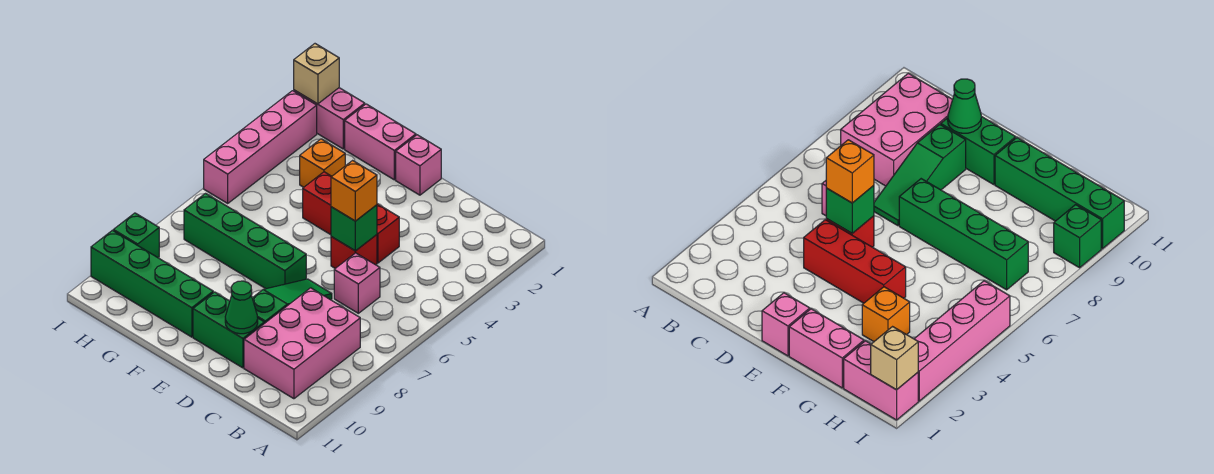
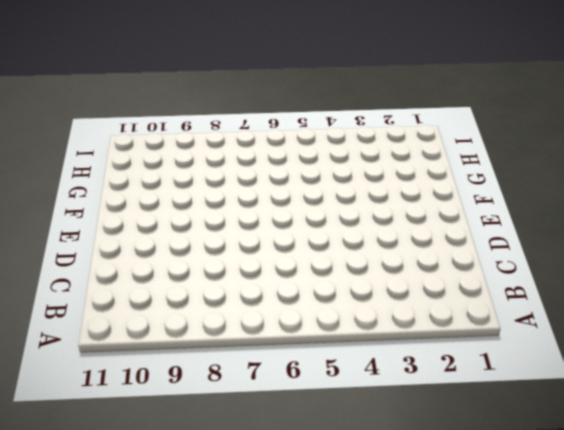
none -> pink 2x3 brick [244,288,360,399]
none -> pink 1x1 brick [334,253,380,313]
none -> red 1x3 brick [303,172,399,263]

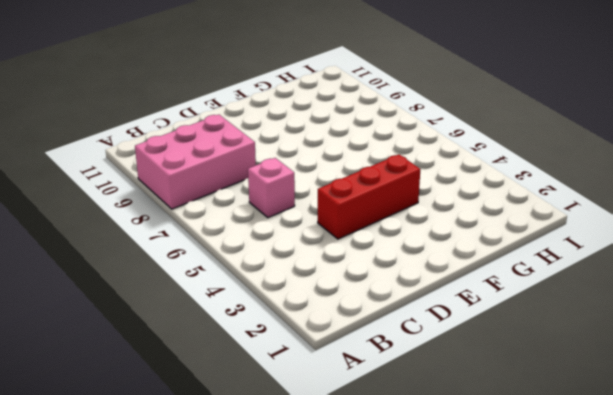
pink 2x3 brick [135,115,256,209] -> pink 2x3 brick turned to [244,288,360,399]
none -> red 1x1 brick [331,235,377,268]
none -> green 1x3 slope [252,279,332,323]
none -> green 1x2 brick [193,292,264,368]

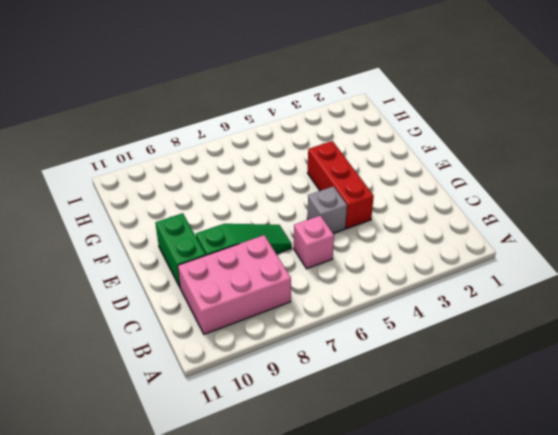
grey 1x1 brick [307,186,347,233] -> red 1x1 brick [331,235,377,268]
none -> pink 1x1 brick [396,135,441,195]
none -> green 1x4 brick [184,194,306,289]
none -> pink 1x2 brick [345,104,416,180]

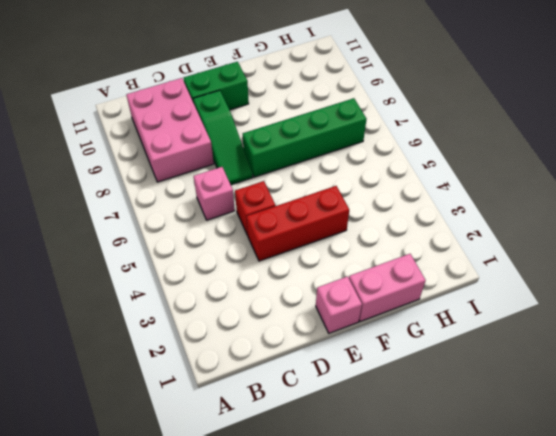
none -> green 1x4 brick [91,230,213,337]
none -> orange 1x1 brick [300,139,345,187]
none -> pink 1x2 brick [294,88,365,149]

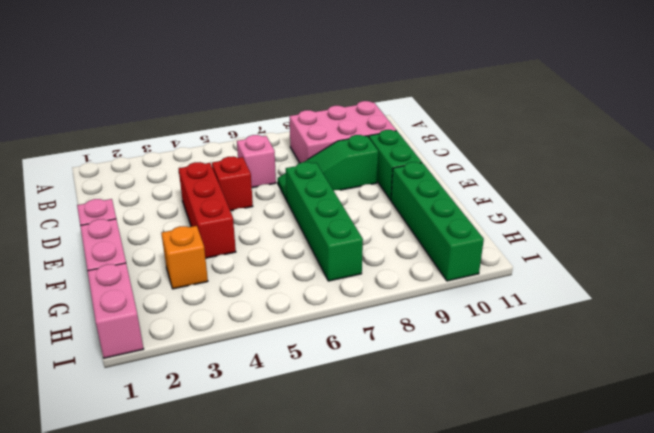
none -> pink 1x4 brick [204,91,317,203]
none -> green 1x1 brick [113,213,159,258]
none -> green 1x1 brick [331,205,377,251]

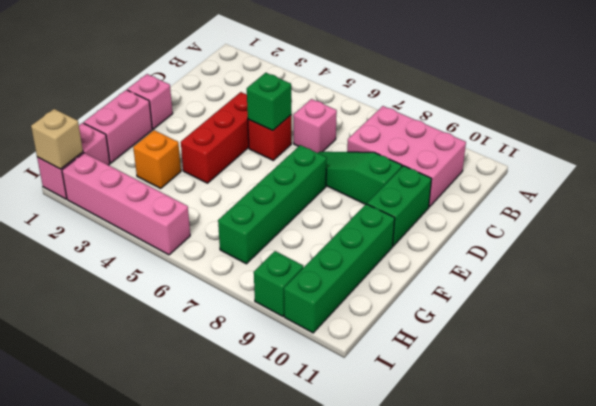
none -> green 1x1 cone [225,281,258,334]
none -> orange 1x1 brick [331,161,377,221]

